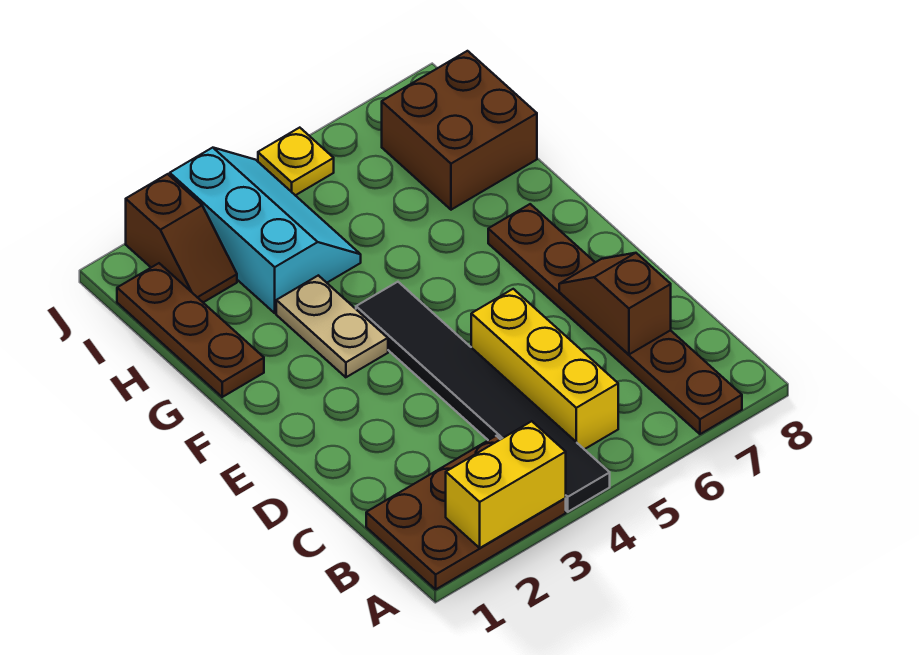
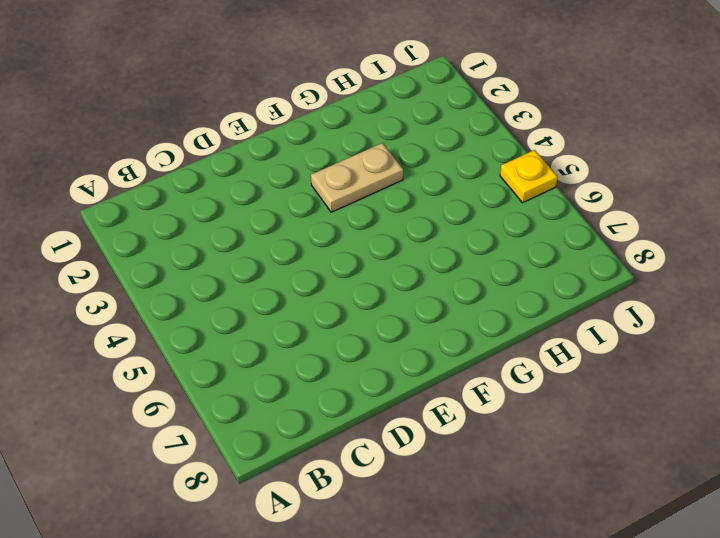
none -> brown 2x3 plate [366,436,566,589]
none -> black 1x6 tile [356,282,610,512]
none -> brown 1x6 plate [488,204,742,434]

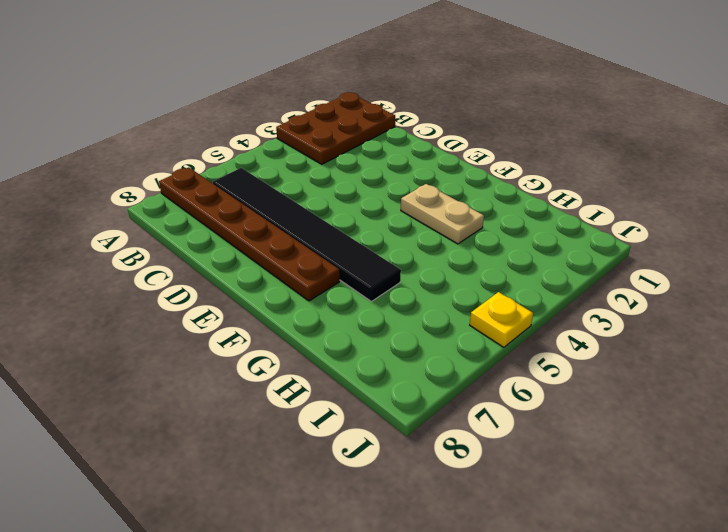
black 1x6 tile [213,168,401,301] -> black 1x6 tile moved to [356,282,610,512]
none -> yellow 1x3 brick [471,289,618,449]
none -> brown 1x3 plate [117,263,264,397]
none -> cyan 2x3 slope [170,148,361,313]

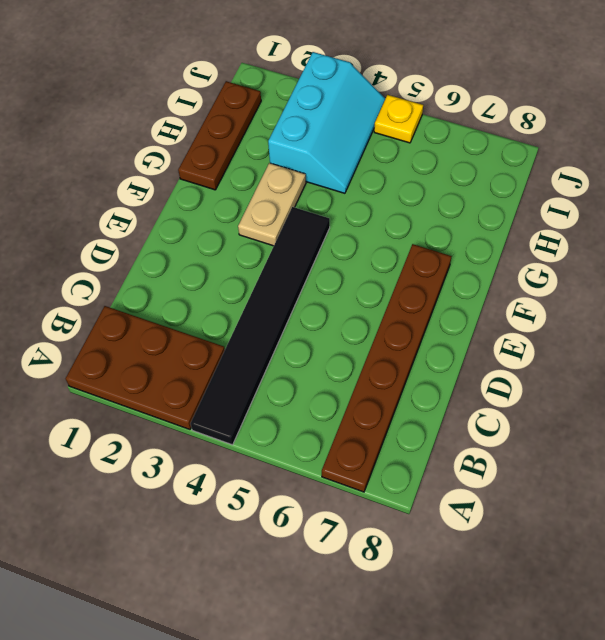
none -> yellow 1x3 brick [471,289,618,449]
none -> brown 2x2 brick [382,51,537,210]
none -> brown 1x2 slope [126,174,237,302]

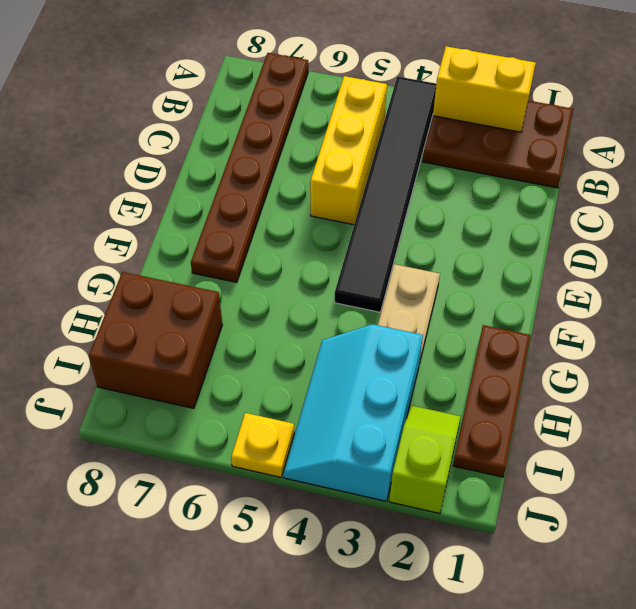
lime 1x2 slope [389,406,461,513] -> brown 1x2 slope [126,174,237,302]
none -> brown 1x2 slope [559,253,671,354]

